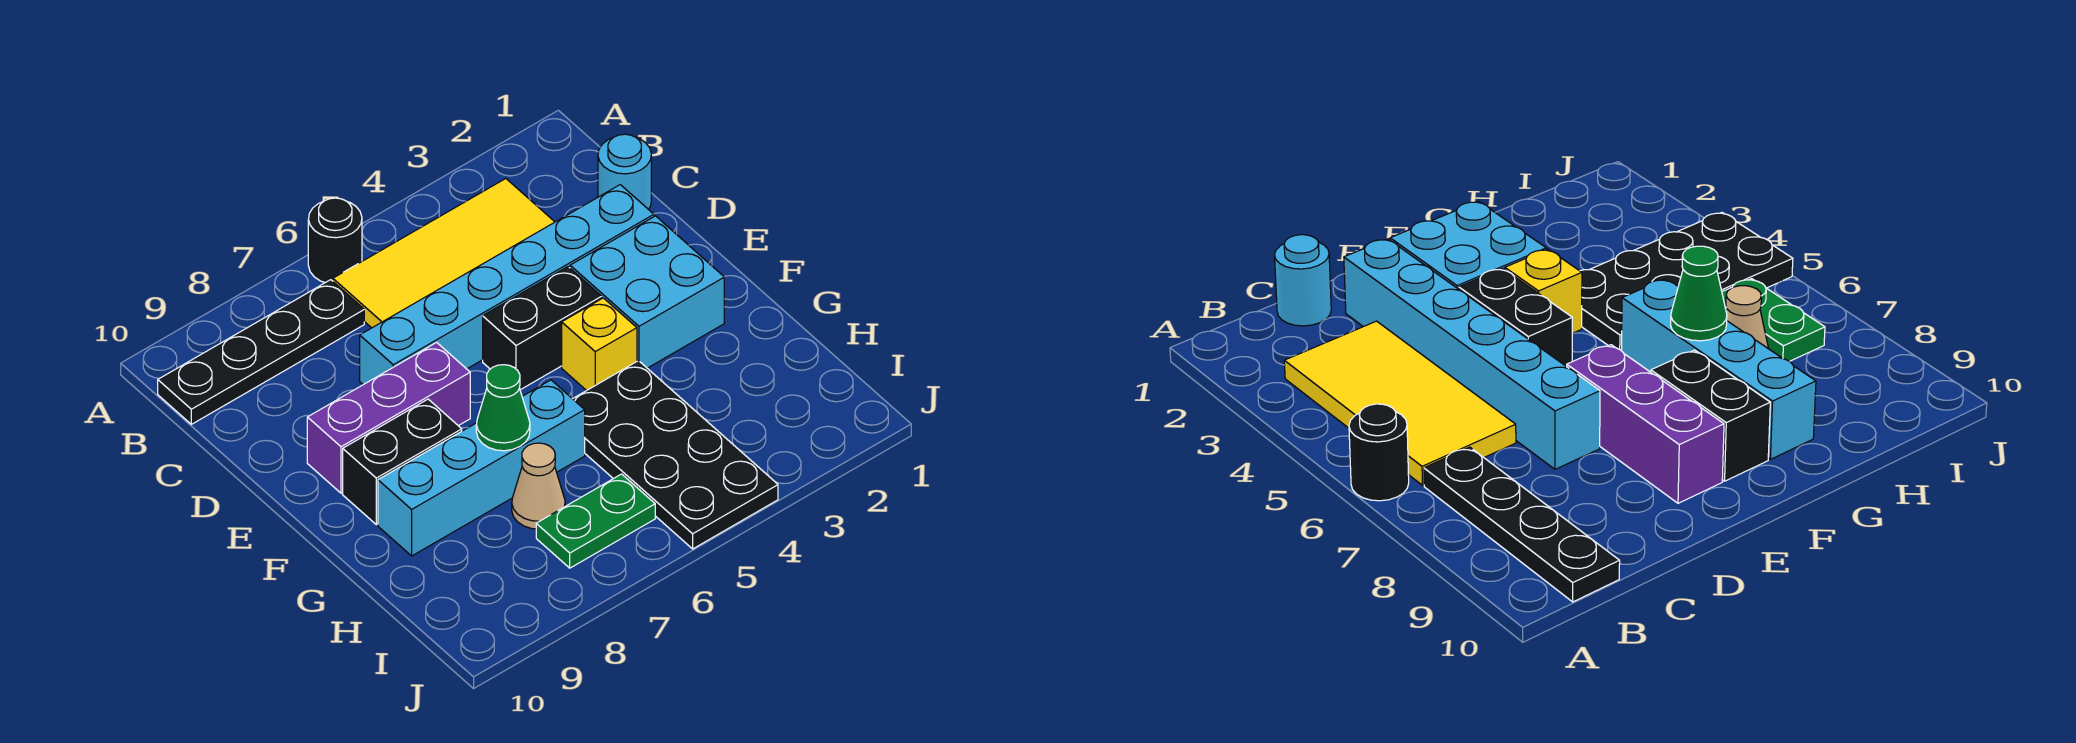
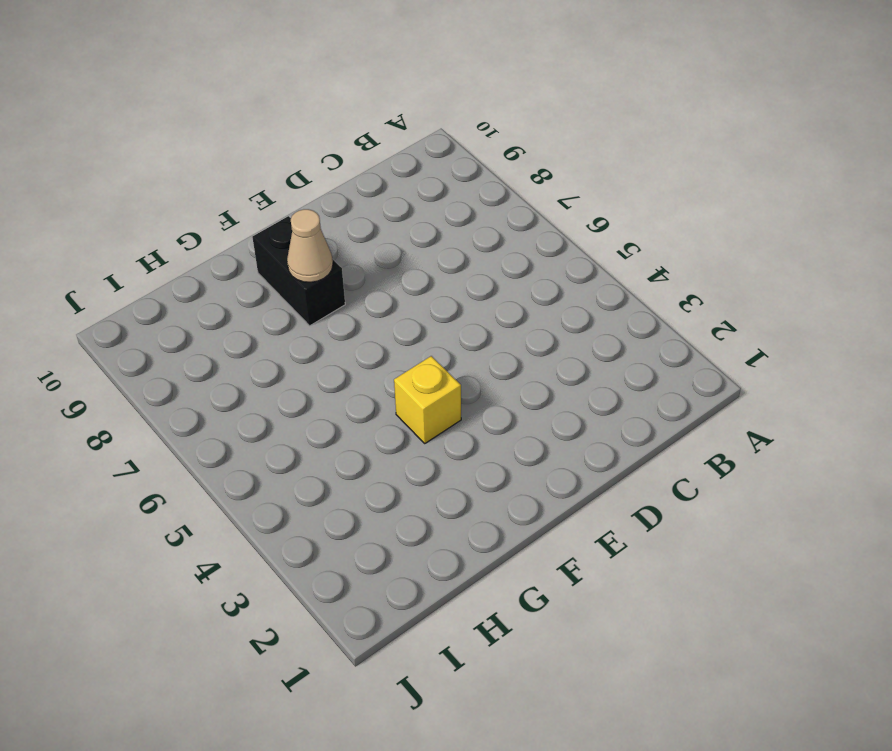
tan 1x1 cone [287,209,333,282] -> tan 1x1 cone moved to [512,443,565,529]
none -> black 1x1 round brick [308,198,362,283]
none -> yellow 2x4 tile [333,179,554,328]
none -> black 1x4 plate [158,280,364,424]

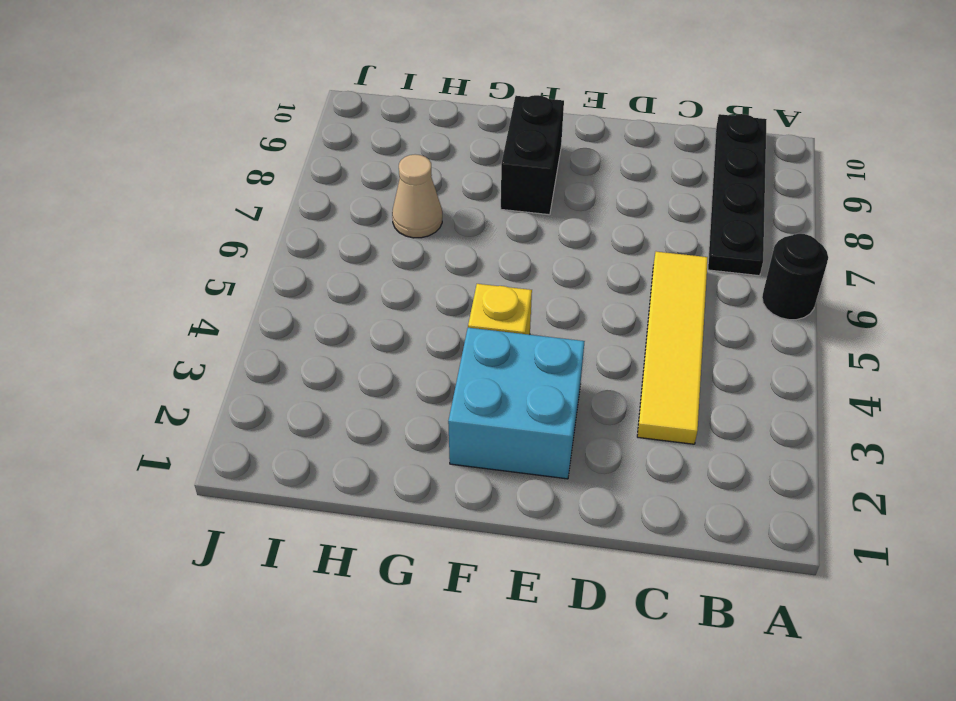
yellow 1x4 tile [637,252,708,444] -> yellow 2x4 tile [333,179,554,328]
none -> cyan 1x1 round brick [598,134,651,209]
none -> cyan 1x6 brick [360,185,654,385]
none -> black 1x2 brick [483,267,602,390]

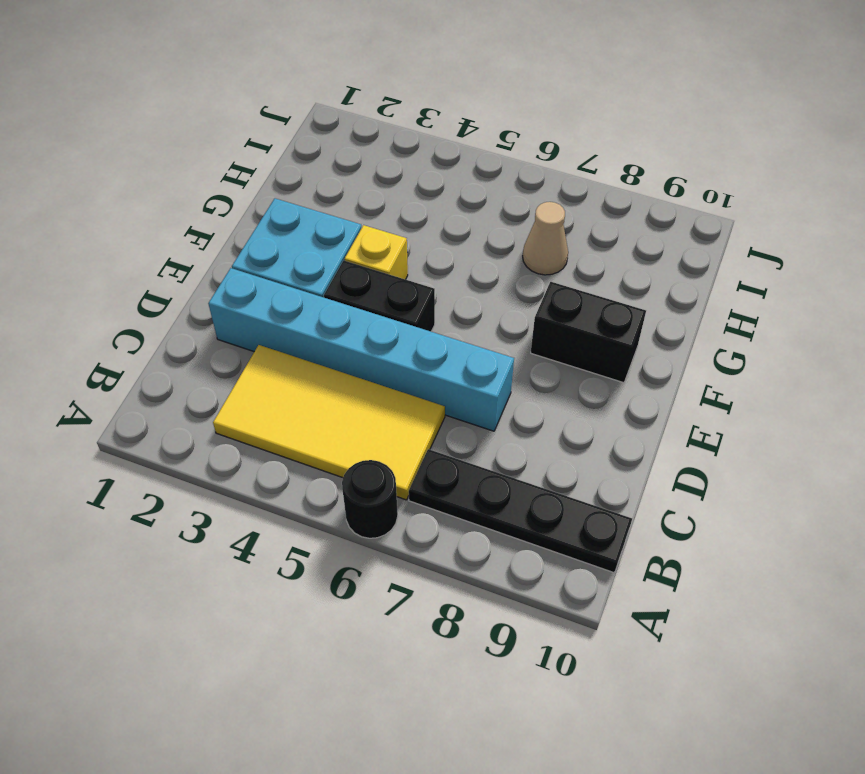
none -> cyan 1x1 round brick [598,134,651,209]
none -> purple 1x3 brick [307,342,470,493]
none -> black 2x4 plate [573,361,778,549]

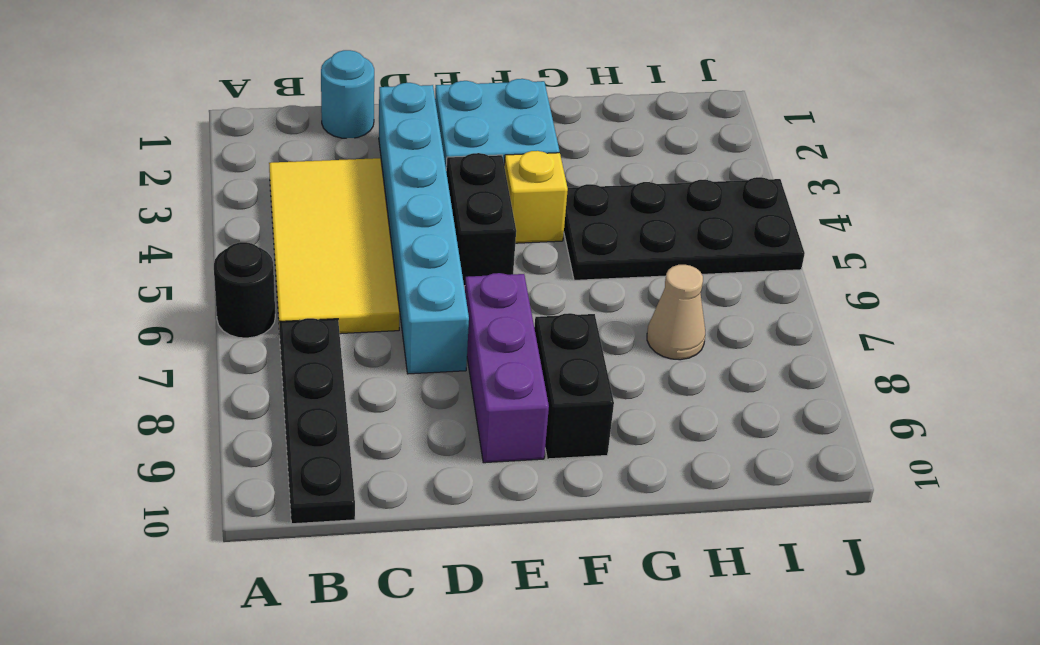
none -> cyan 1x4 brick [378,380,585,556]
none -> green 1x2 plate [536,474,655,568]
none -> green 1x1 cone [476,365,530,451]

